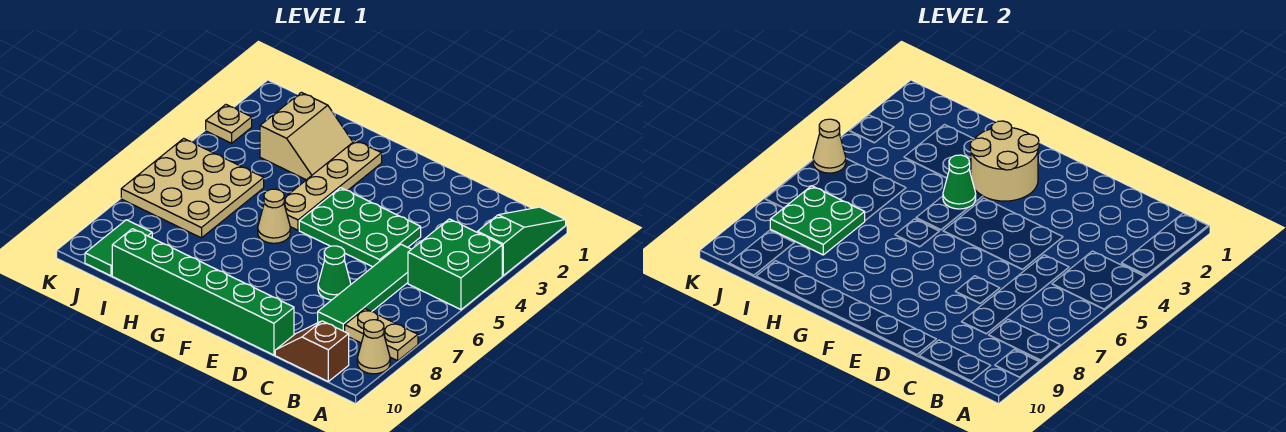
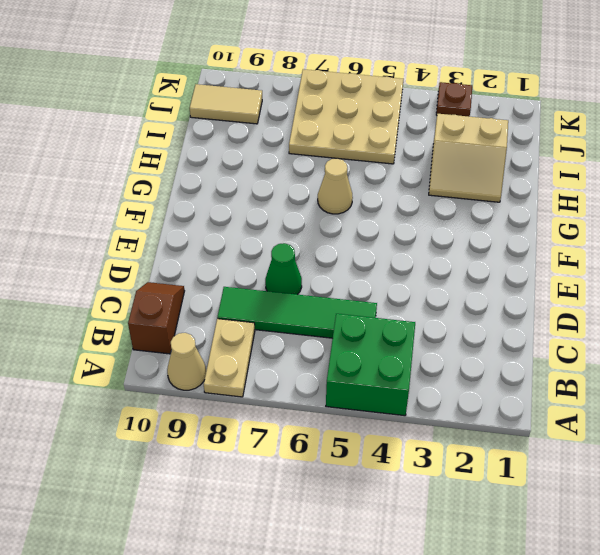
tan 1x2 tile [190,84,262,124] -> green 1x2 tile [85,220,152,276]
brown 1x1 plate [436,82,472,117] -> tan 1x1 plate [206,105,252,143]
none -> green 1x3 slope [478,207,566,275]
none -> green 2x3 plate [299,188,421,267]
none -> green 1x6 brick [112,229,294,355]

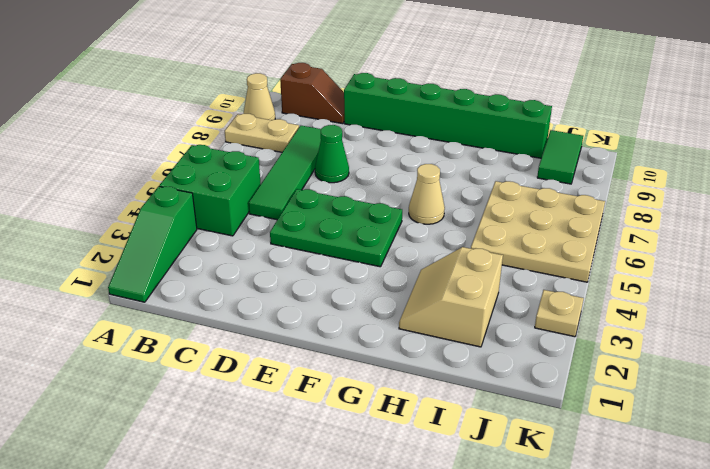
none -> tan 1x4 plate [284,140,382,230]
none -> tan 2x2 round brick [970,121,1039,201]
none -> green 1x1 cone [943,155,976,209]

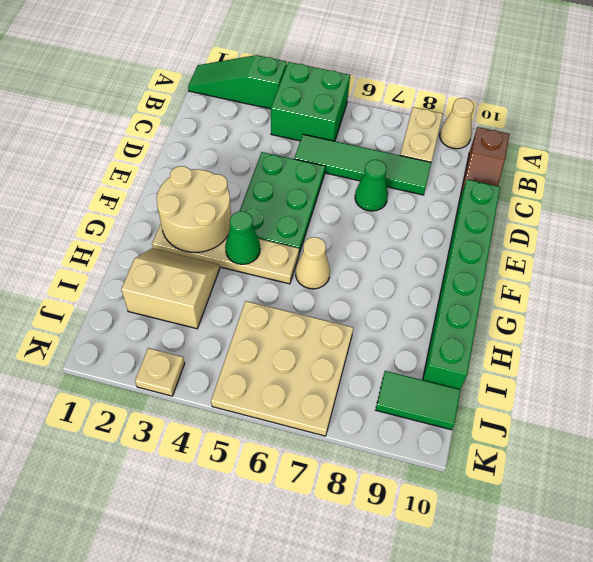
none -> green 2x2 plate [770,186,865,255]
none -> tan 1x1 cone [813,119,846,173]

